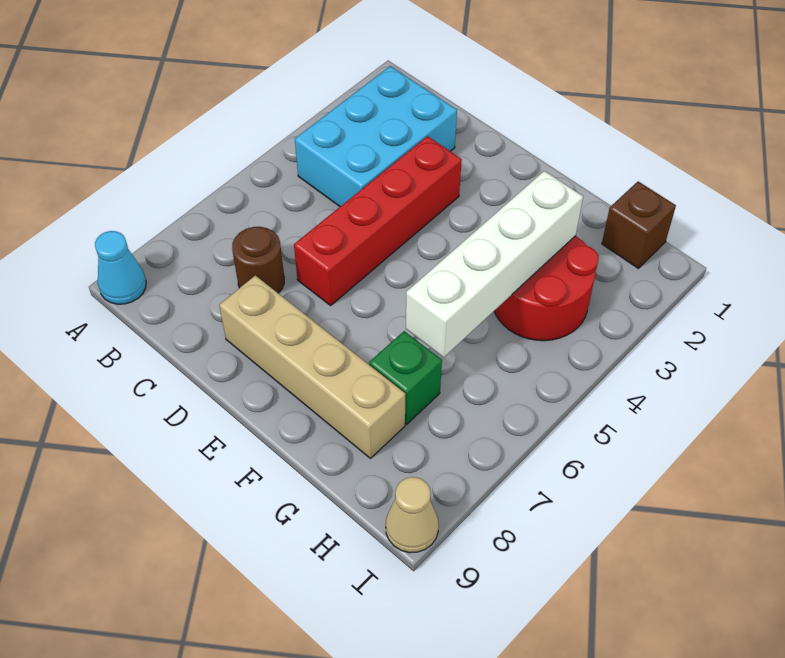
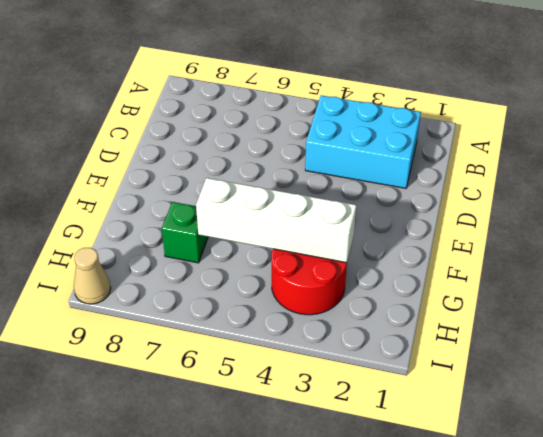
none -> cyan 1x1 cone [95,231,146,304]
none -> brown 1x1 round brick [232,227,284,293]

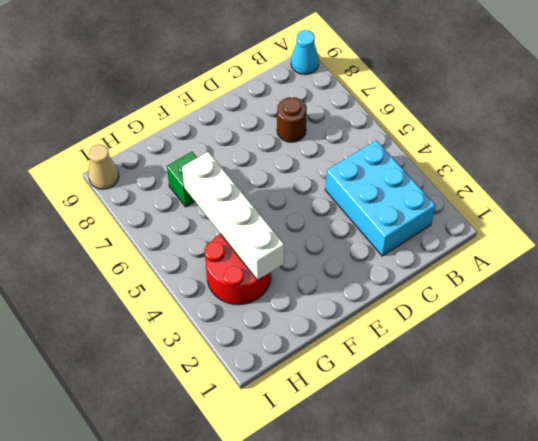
none -> red 1x4 brick [294,136,462,305]
none -> tan 1x4 brick [219,275,405,458]

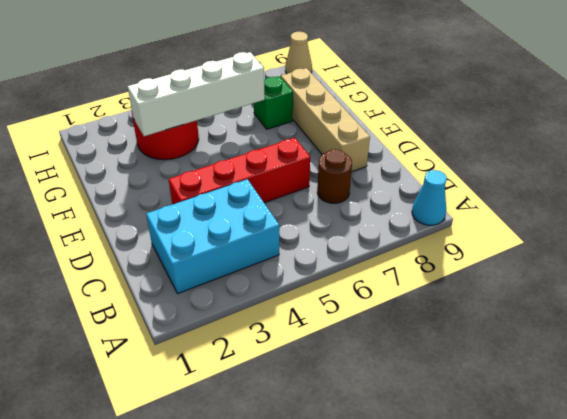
none -> brown 1x1 brick [602,181,676,268]

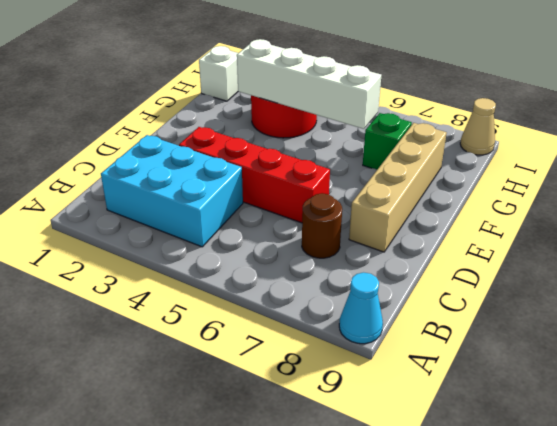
white 1x1 brick [199,46,238,101] -> brown 1x1 brick [602,181,676,268]

